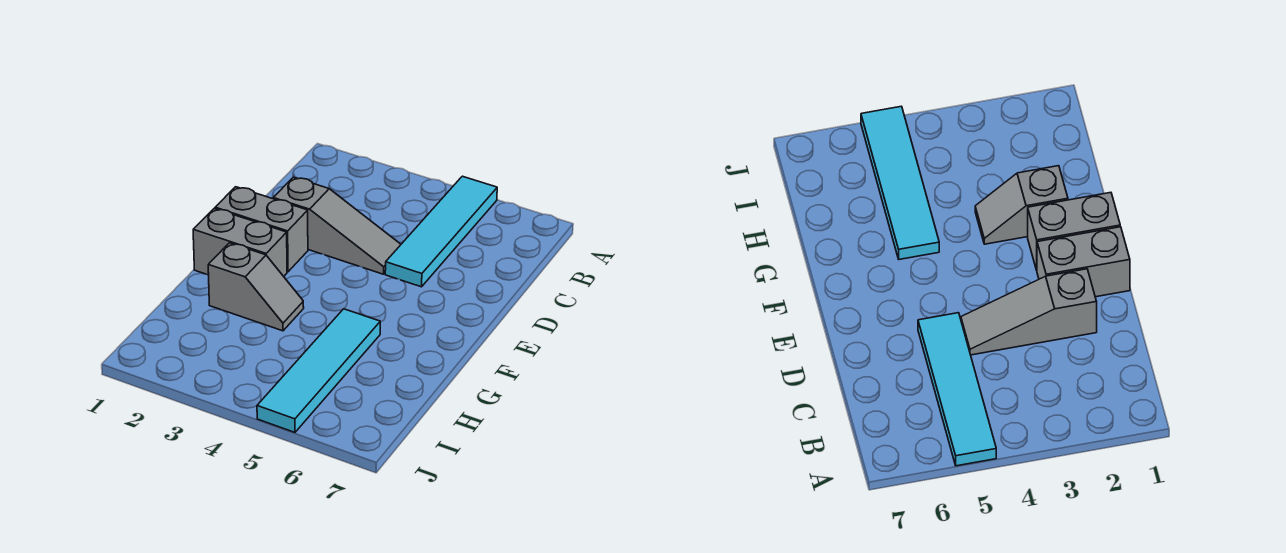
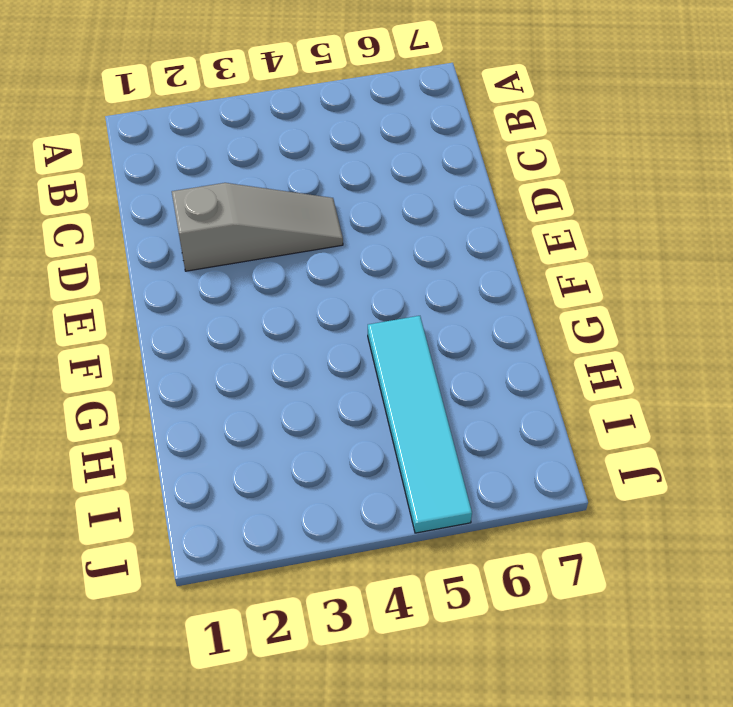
none -> cyan 1x4 tile [385,176,497,287]
none -> grey 1x2 brick [215,187,308,272]

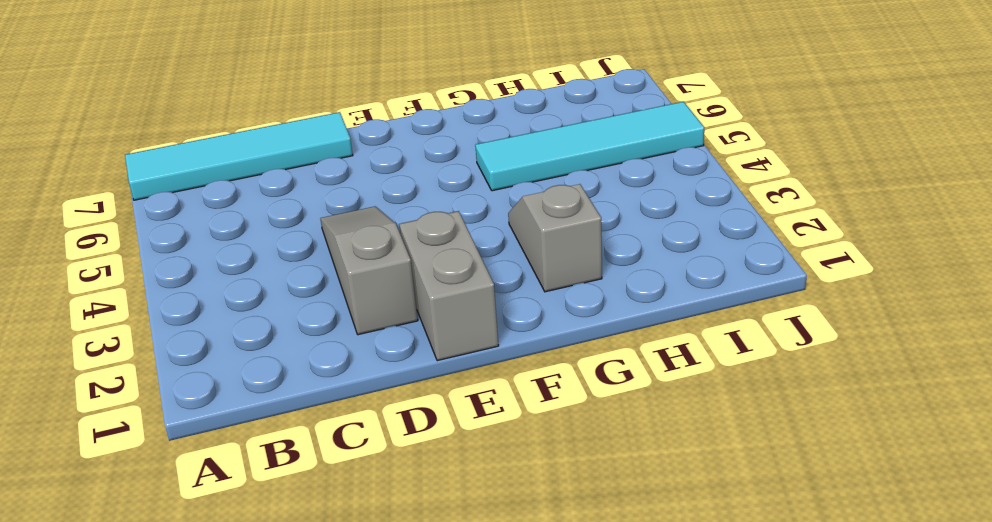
cyan 1x4 tile [125,112,353,200] -> cyan 1x4 tile moved to [385,176,497,287]
none -> grey 1x2 brick [193,208,287,276]

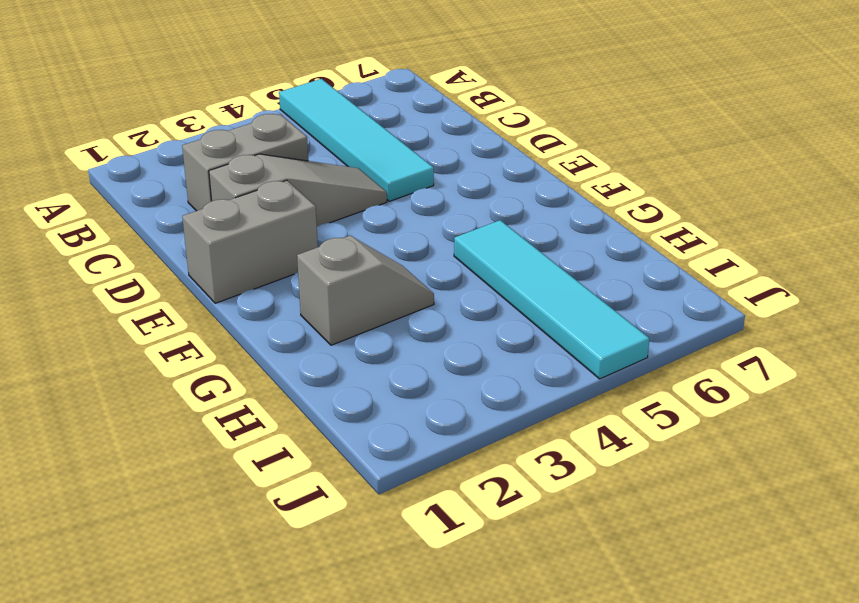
grey 1x2 brick [182,114,308,211] -> grey 1x2 brick moved to [193,208,287,276]

